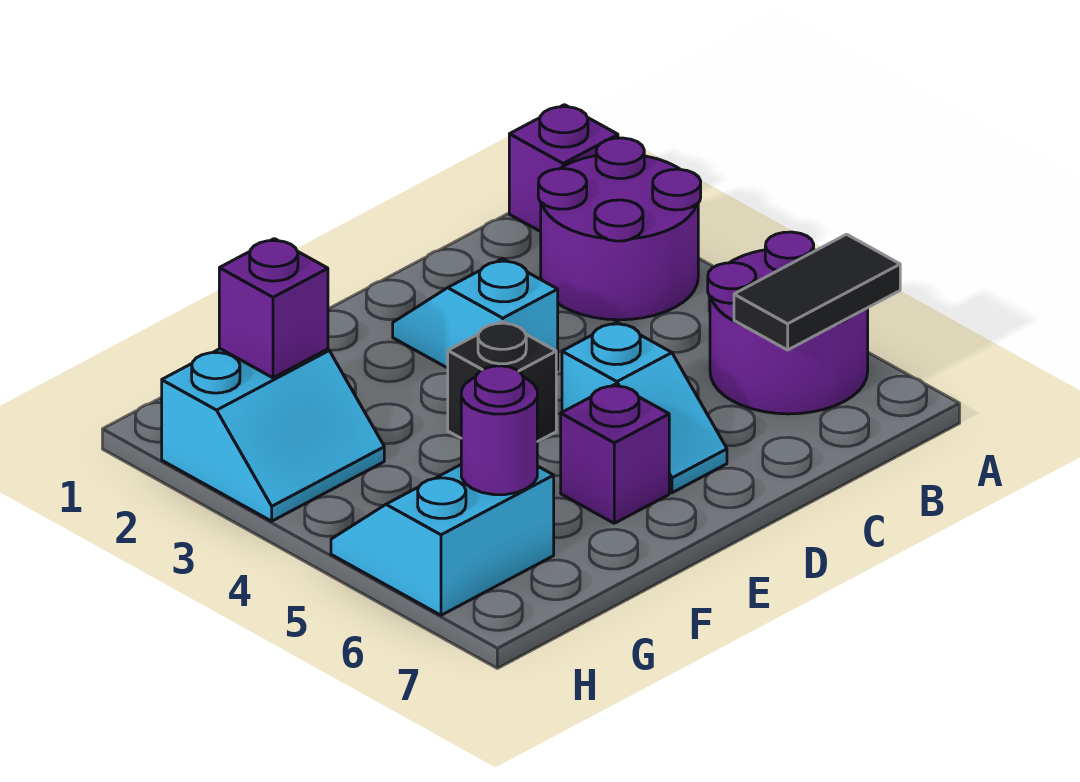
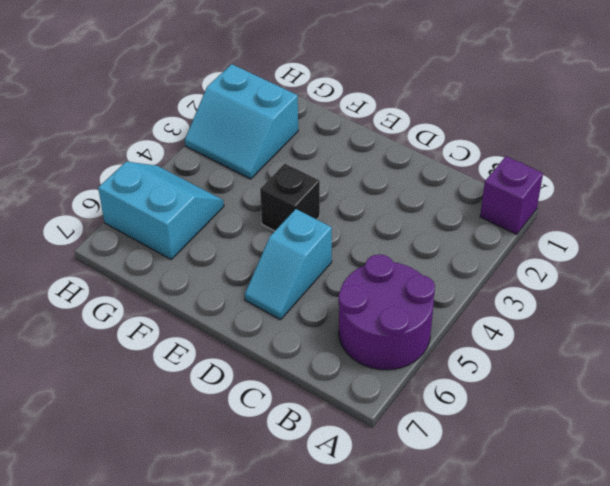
none -> purple 2x2 round brick [538,138,701,320]
none -> cyan 1x2 slope [393,259,558,370]
none -> purple 1x1 brick [561,384,669,523]

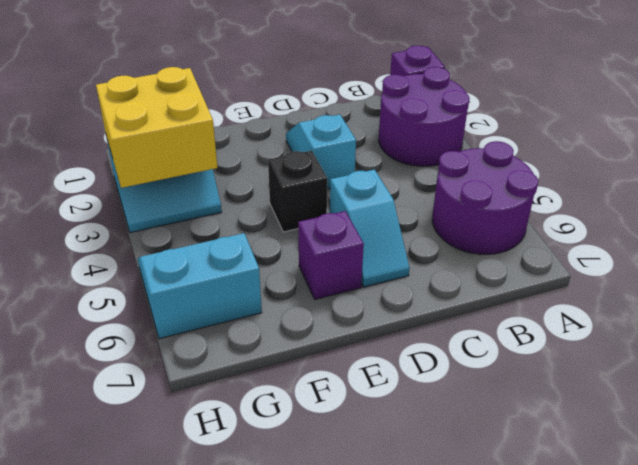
yellow 2x2 brick [96,67,217,188] -> purple 1x1 brick [219,239,328,378]
none -> black 1x2 tile [734,234,900,350]
none -> purple 1x1 round brick [461,366,537,495]

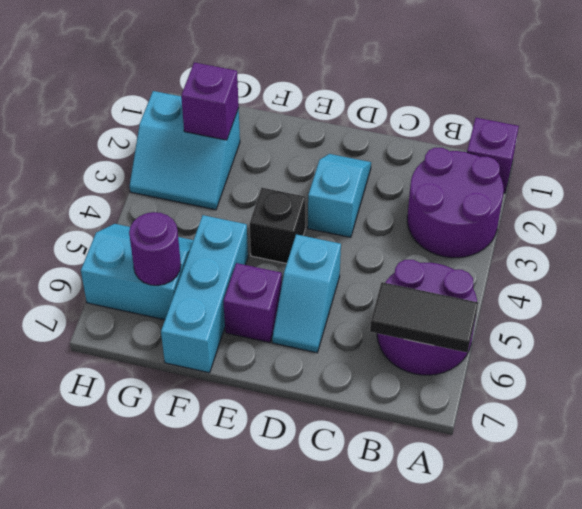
cyan 1x3 brick [161,215,248,373] -> none

